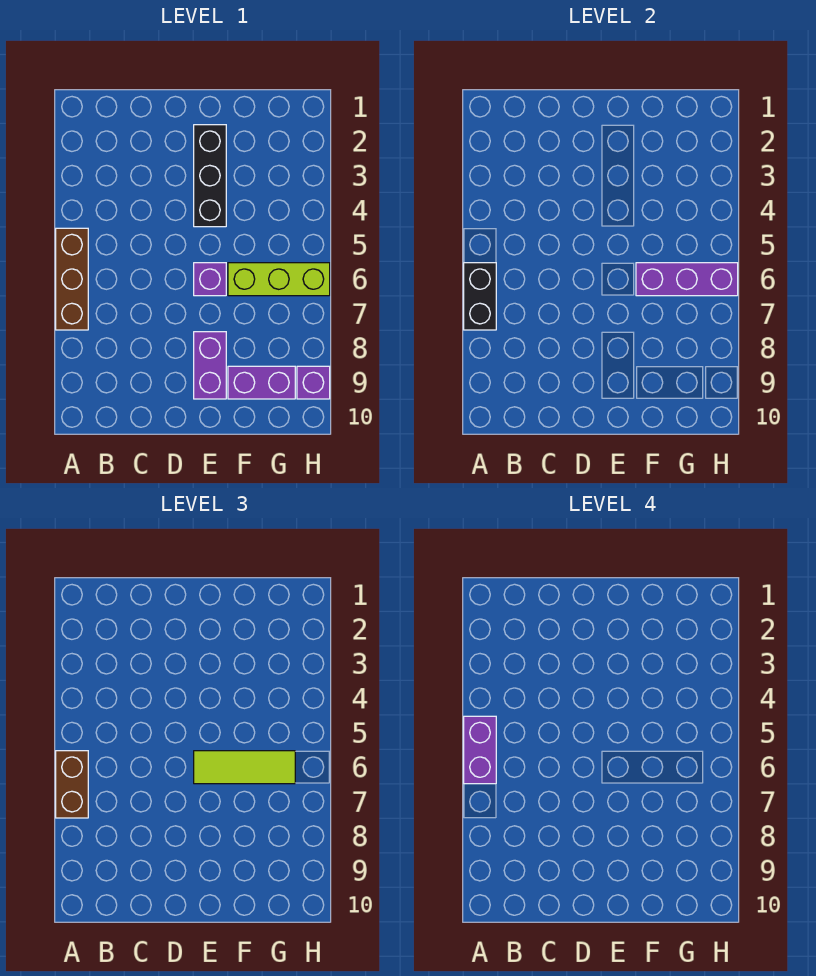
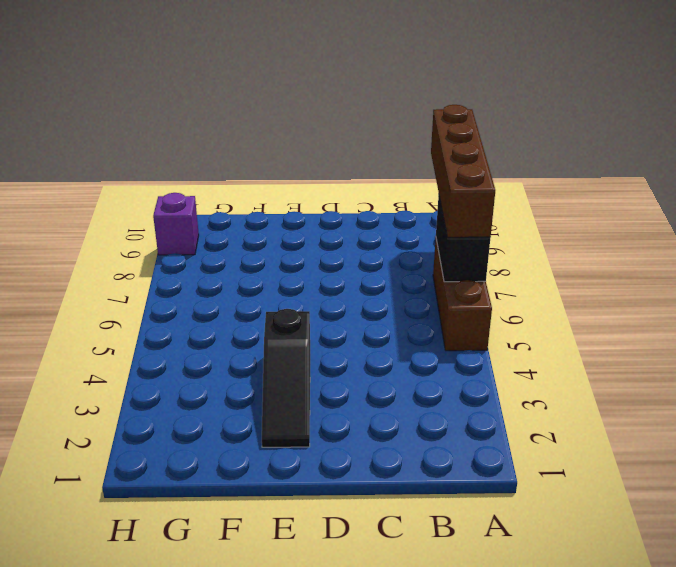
brown 1x4 brick [431,105,495,237] -> brown 1x2 brick [56,751,88,818]
black 1x3 slope [262,309,310,447] -> black 1x3 brick [194,125,226,227]
none -> purple 1x1 brick [194,263,226,296]
none -> purple 1x2 brick [194,332,226,399]
none -> lime 1x3 brick [228,263,330,296]

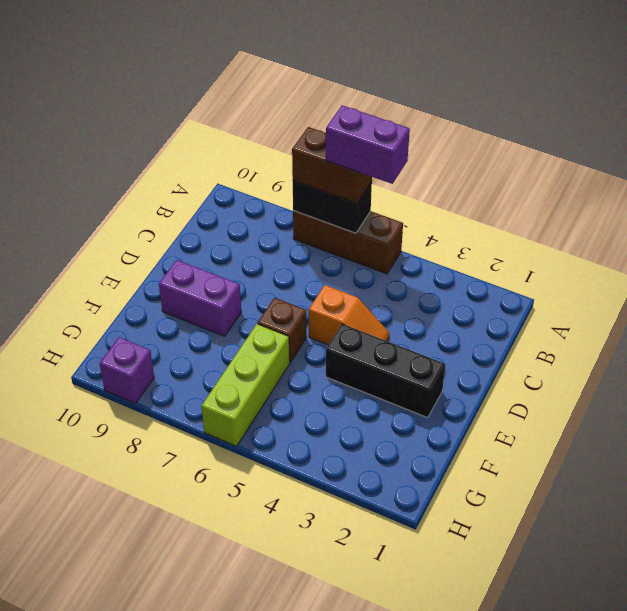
orange 1x2 slope [309,285,389,345] -> none
brown 1x1 brick [258,298,306,362] -> purple 1x1 brick [194,263,226,296]
none -> purple 1x2 brick [228,366,295,399]
none -> purple 1x3 brick [636,263,738,296]
none -> lime 1x3 tile [194,751,295,784]

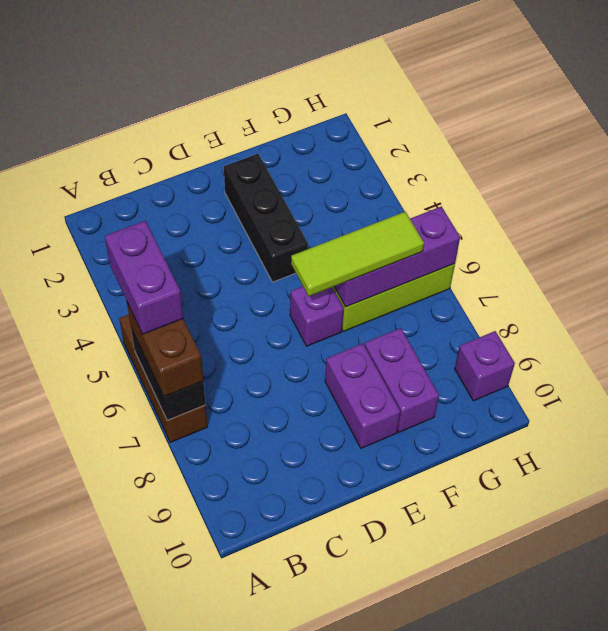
purple 1x2 brick [365,328,439,432] -> purple 1x2 brick turned to [228,366,295,399]

